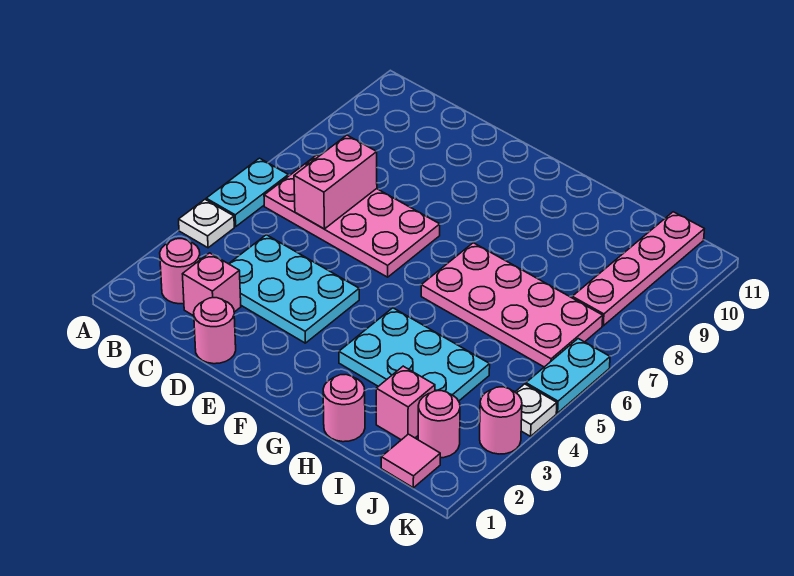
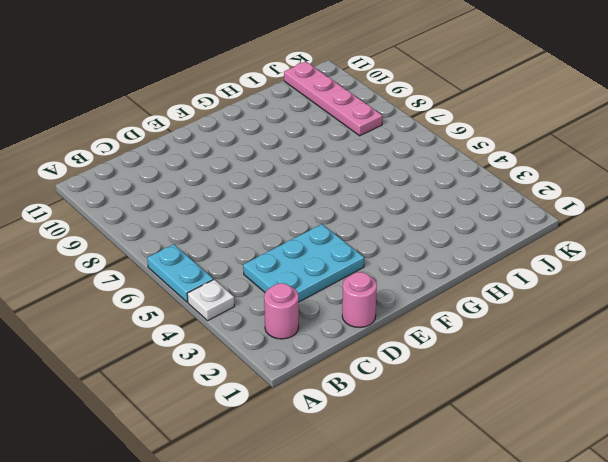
none -> pink 2x4 plate [264,155,440,277]
none -> pink 1x1 brick [183,253,241,316]
none -> cyan 2x3 plate [339,308,490,401]

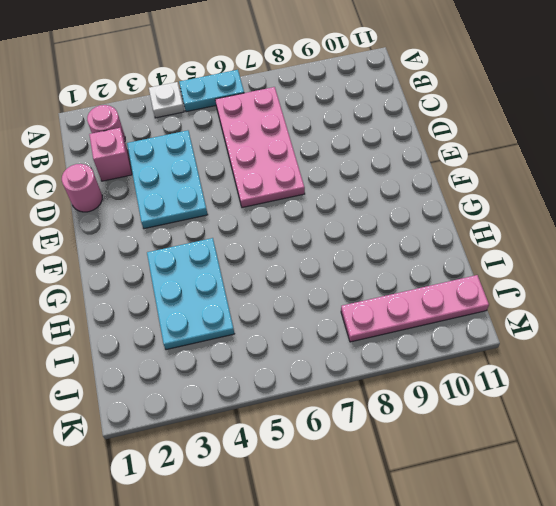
none -> pink 2x4 plate [421,243,603,367]
none -> pink 1x1 round brick [323,375,365,442]
none -> pink 1x1 brick [376,366,435,440]

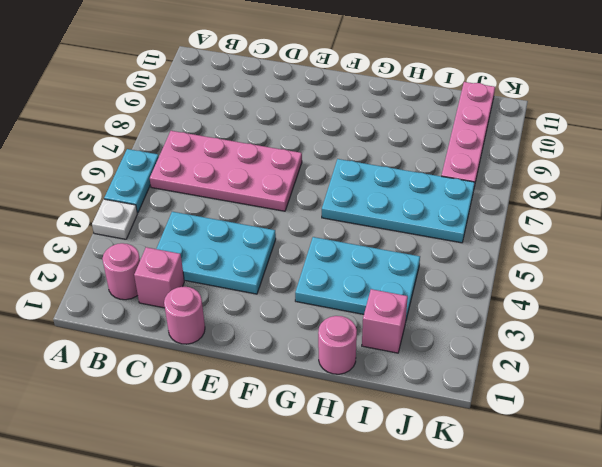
cyan 2x4 plate [322,159,475,243] -> pink 2x4 plate [421,243,603,367]
none -> pink 1x1 tile [381,434,440,488]
none -> pink 1x1 round brick [418,391,460,458]
none -> pink 1x1 round brick [480,387,522,454]

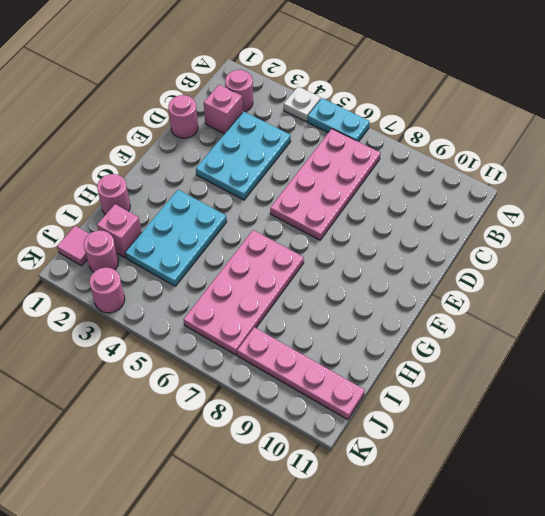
none -> white 1x1 plate [516,384,557,436]
none -> cyan 1x2 plate [526,339,610,413]
none -> pink 1x2 brick [294,135,377,229]

